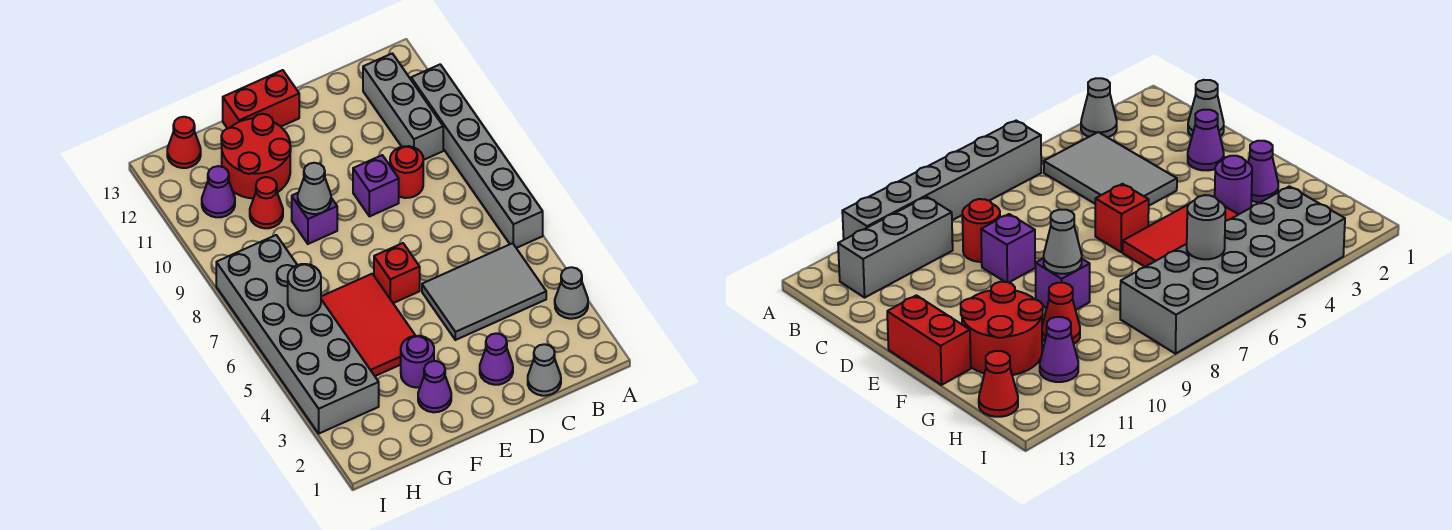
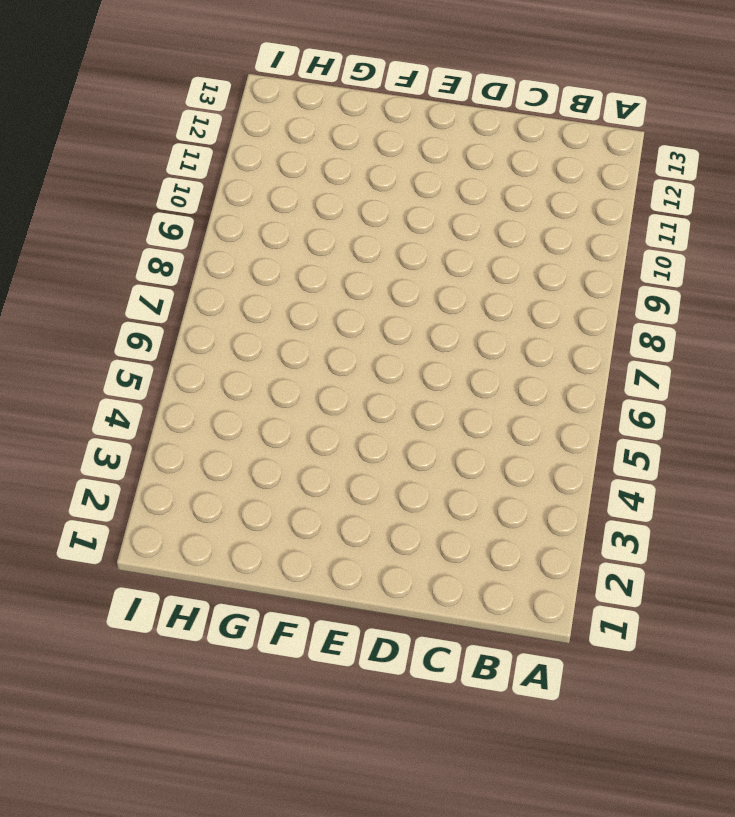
none -> grey 1x1 cone [555,267,588,319]
none -> grey 1x6 brick [411,64,543,248]
none -> grey 2x3 tile [422,243,546,340]

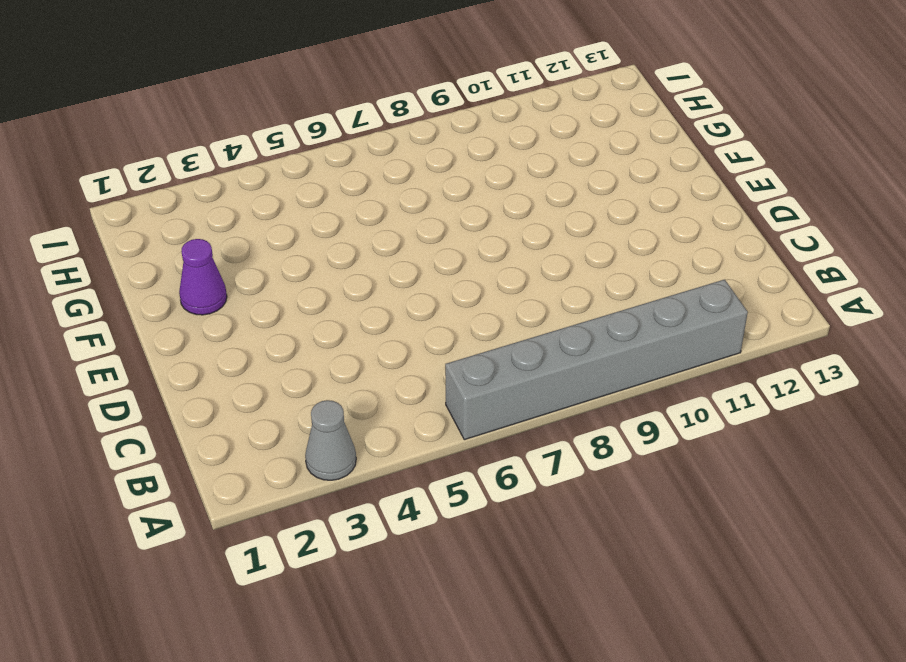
none -> grey 2x3 tile [422,243,546,340]
none -> grey 1x3 brick [363,53,443,160]
none -> grey 1x1 cone [528,344,561,396]

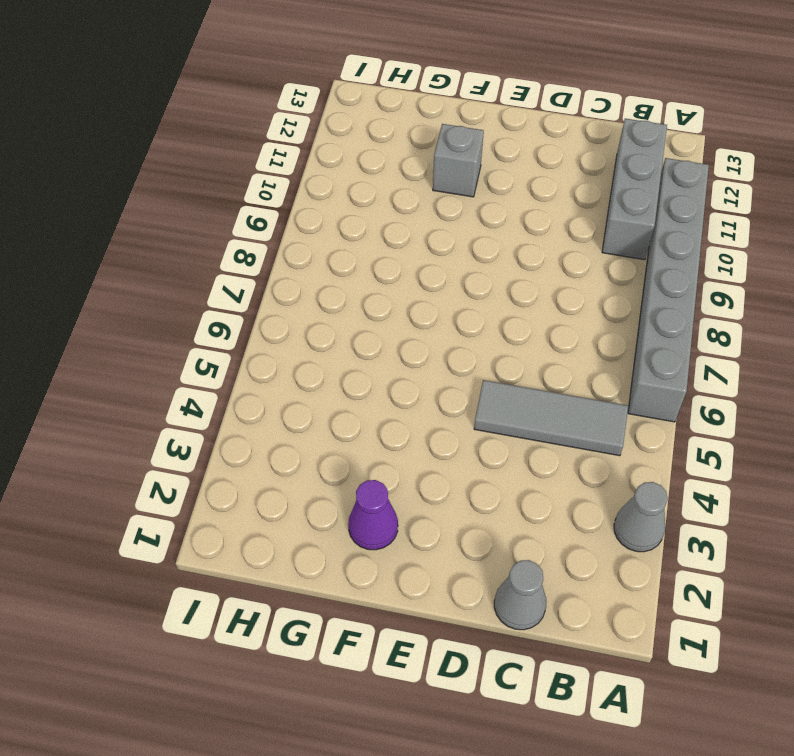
grey 1x3 tile [474,380,628,456] -> grey 2x3 tile [422,243,546,340]
grey 1x1 brick [433,124,484,197] -> red 2x2 round brick [221,114,291,198]
none -> red 1x1 round brick [390,146,423,198]
none -> purple 1x1 cone [480,333,513,385]
none -> purple 1x1 brick [353,155,399,216]

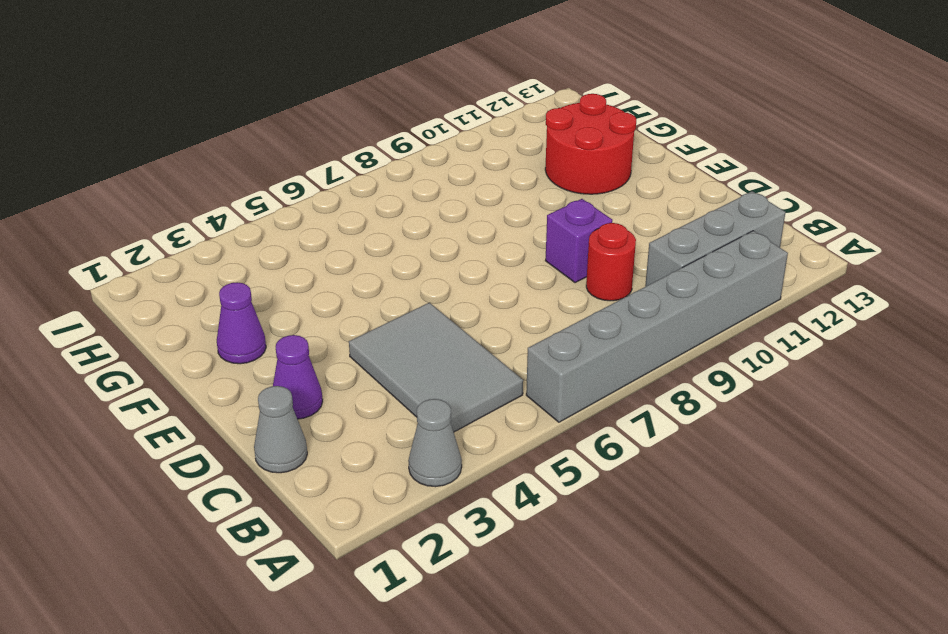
none -> red 1x1 brick [374,243,420,303]
none -> red 1x2 brick [223,70,299,129]
none -> purple 1x1 round brick [401,336,434,388]

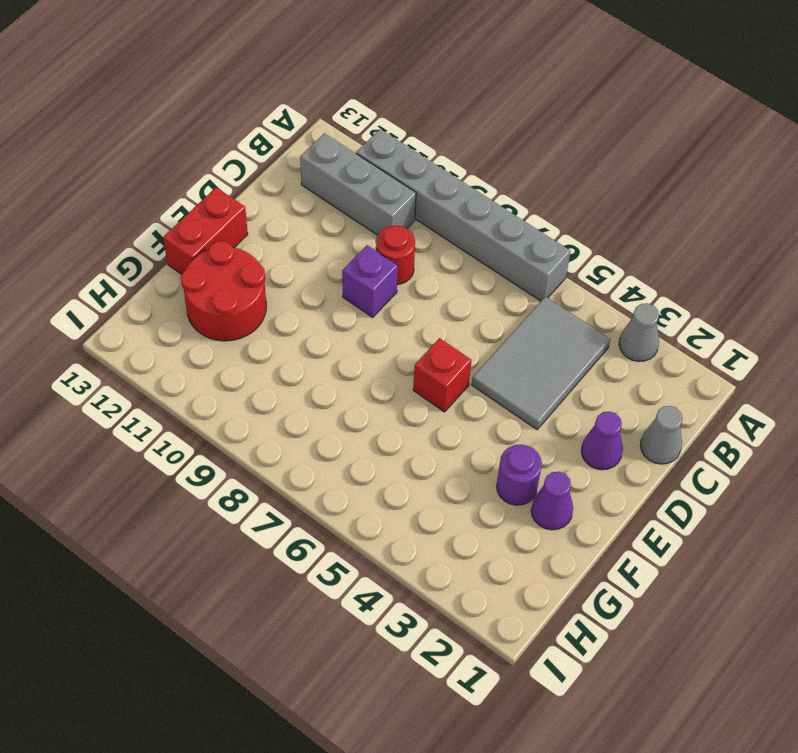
none -> red 2x3 tile [321,274,415,376]
none -> purple 1x1 brick [292,193,337,244]
none -> red 1x1 cone [250,177,283,228]

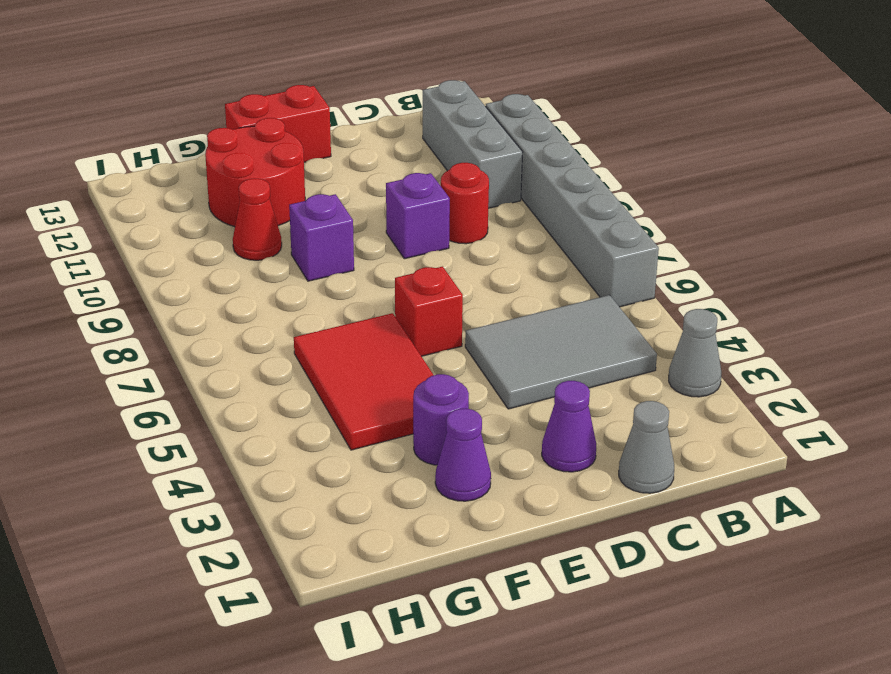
none -> grey 2x6 brick [216,235,379,433]
none -> purple 1x1 cone [202,166,235,217]
none -> red 1x1 cone [167,117,201,168]

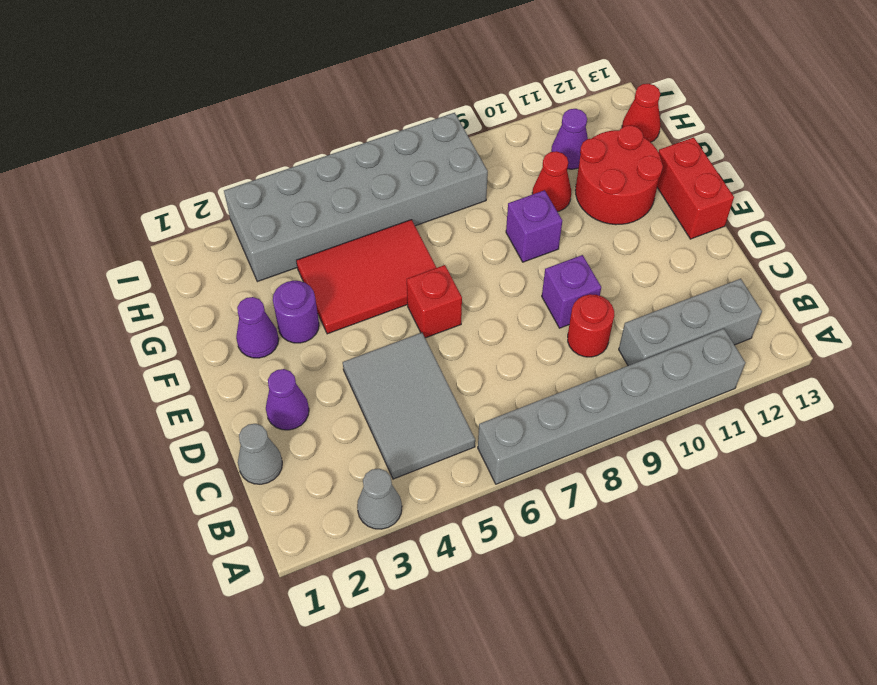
none -> grey 1x1 cone [298,163,331,214]
none -> grey 1x1 round brick [288,264,321,316]

